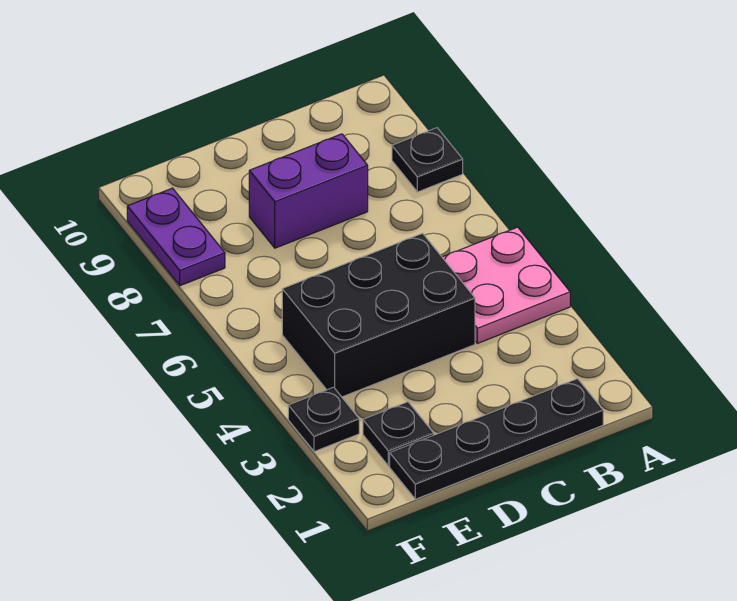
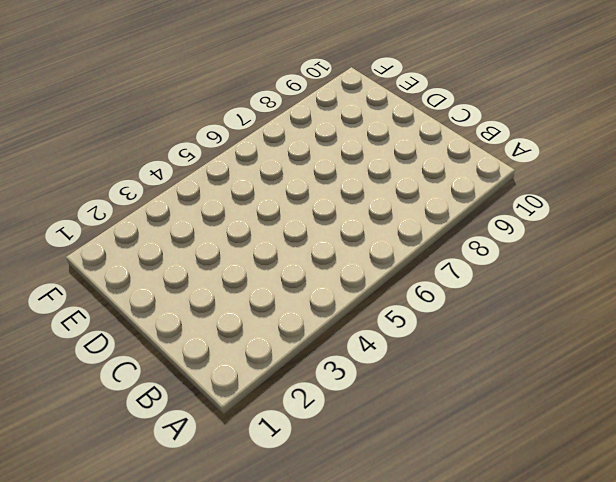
none -> pink 2x2 plate [442,227,570,343]
none -> black 1x1 plate [392,128,463,192]

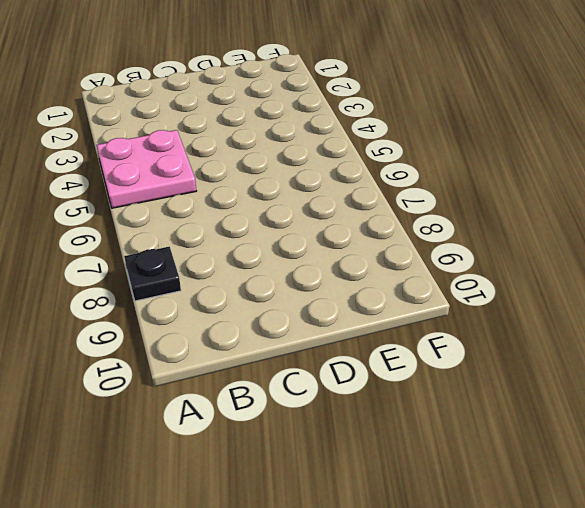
none -> black 1x4 plate [390,379,603,499]
none -> black 2x3 brick [282,233,475,397]

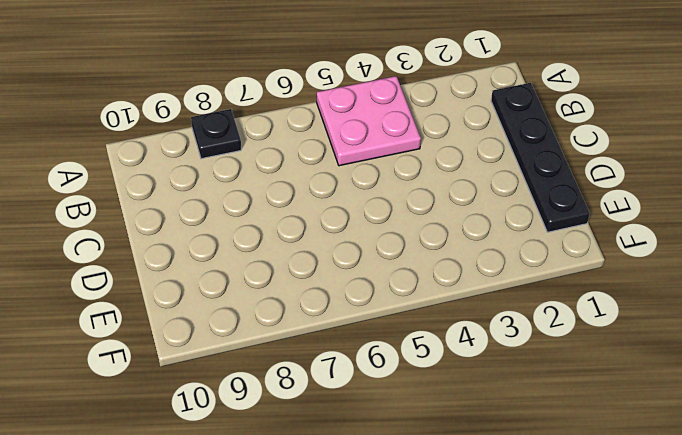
none -> black 2x3 brick [282,233,475,397]
none -> purple 1x2 brick [249,134,368,248]

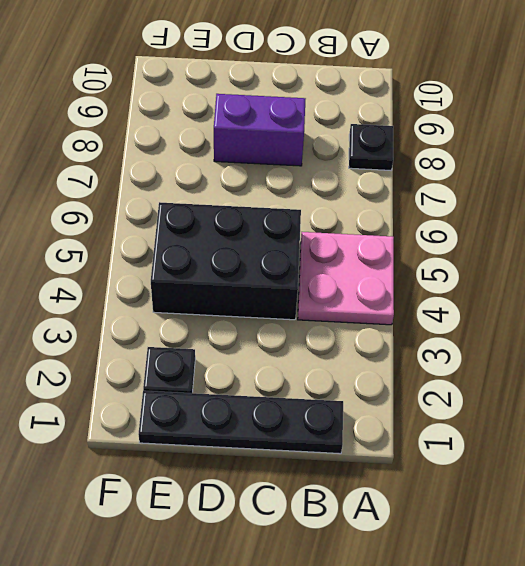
none -> black 1x1 plate [288,387,359,452]
none -> purple 1x2 plate [127,188,225,286]

